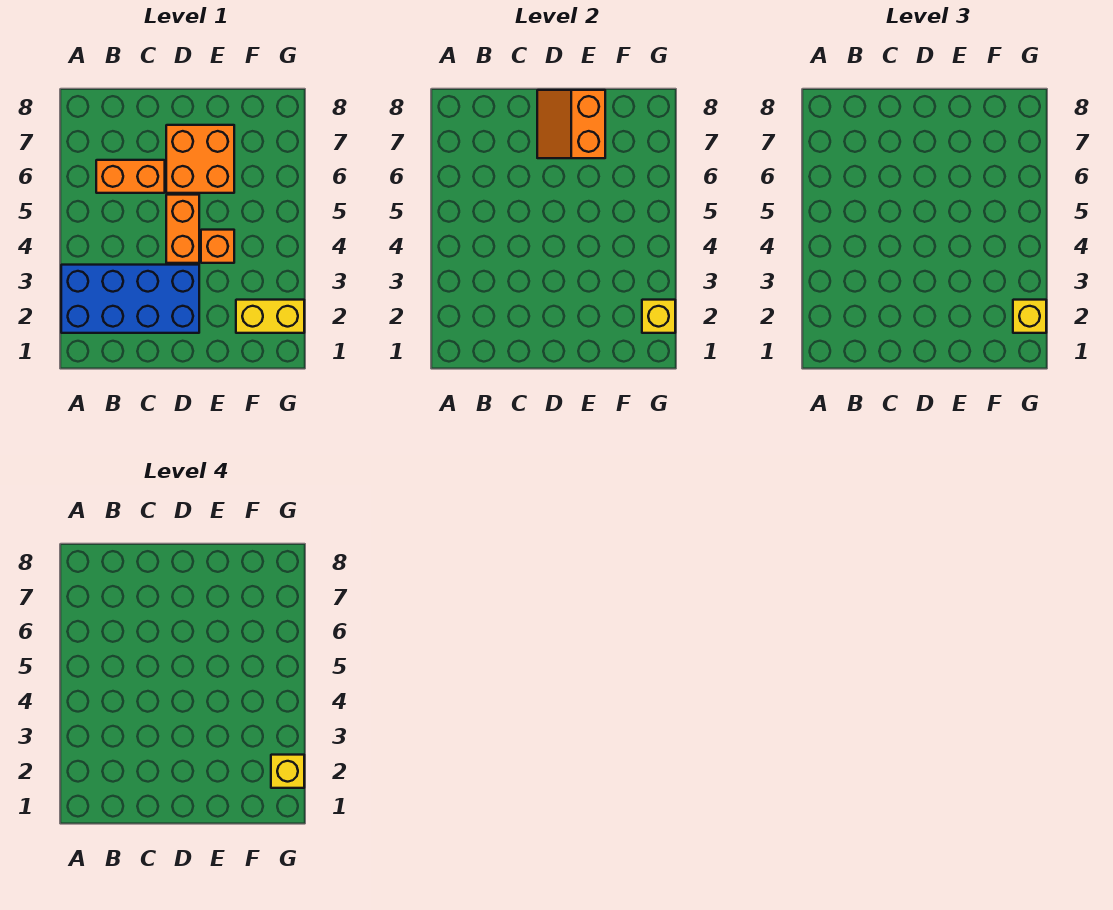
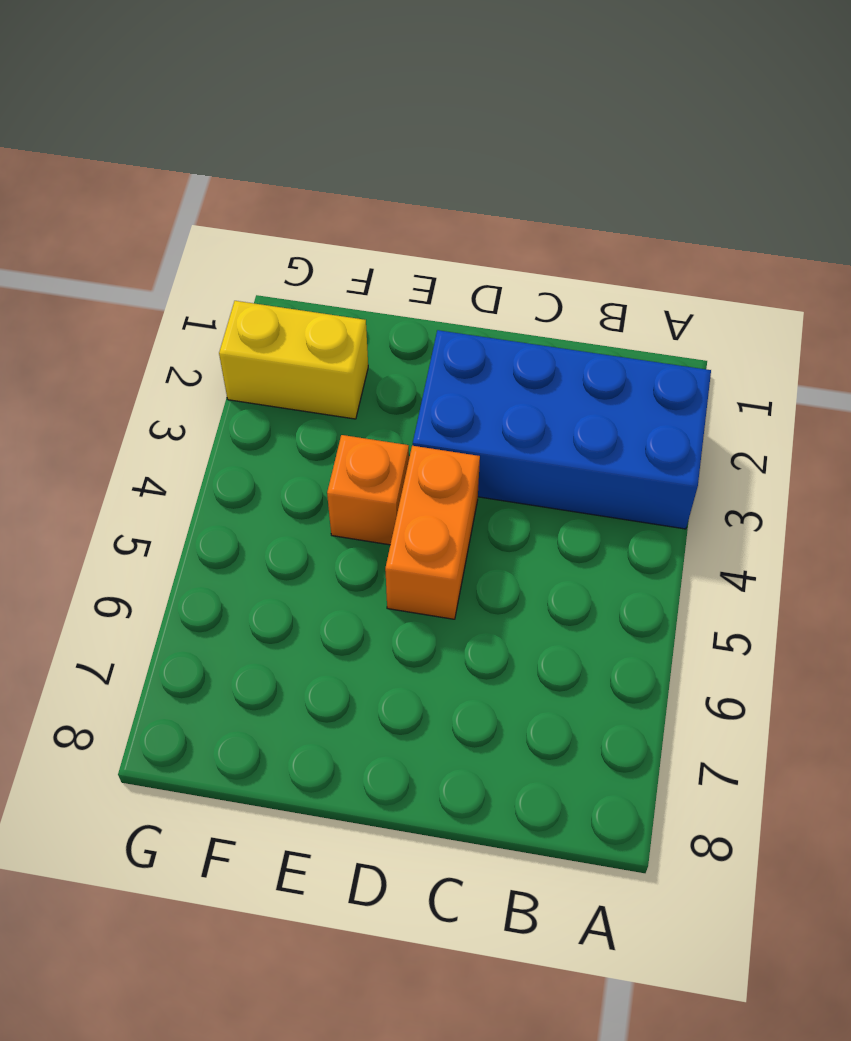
none -> orange 1x2 brick [96,160,165,193]
none -> orange 2x2 brick [166,125,234,193]

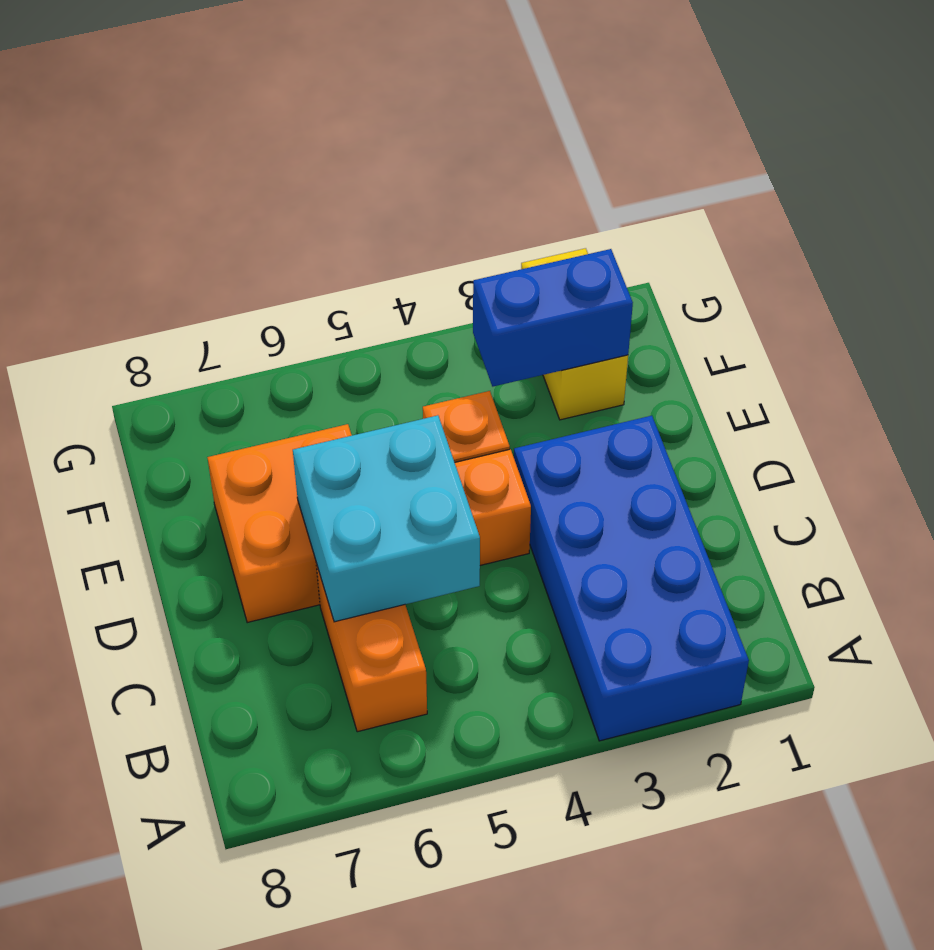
cyan 2x2 brick [293,415,480,622] -> none
blue 1x2 brick [473,249,633,387] -> none
none -> orange 2x2 slope [537,90,605,158]
none -> yellow 1x1 brick [642,300,675,333]

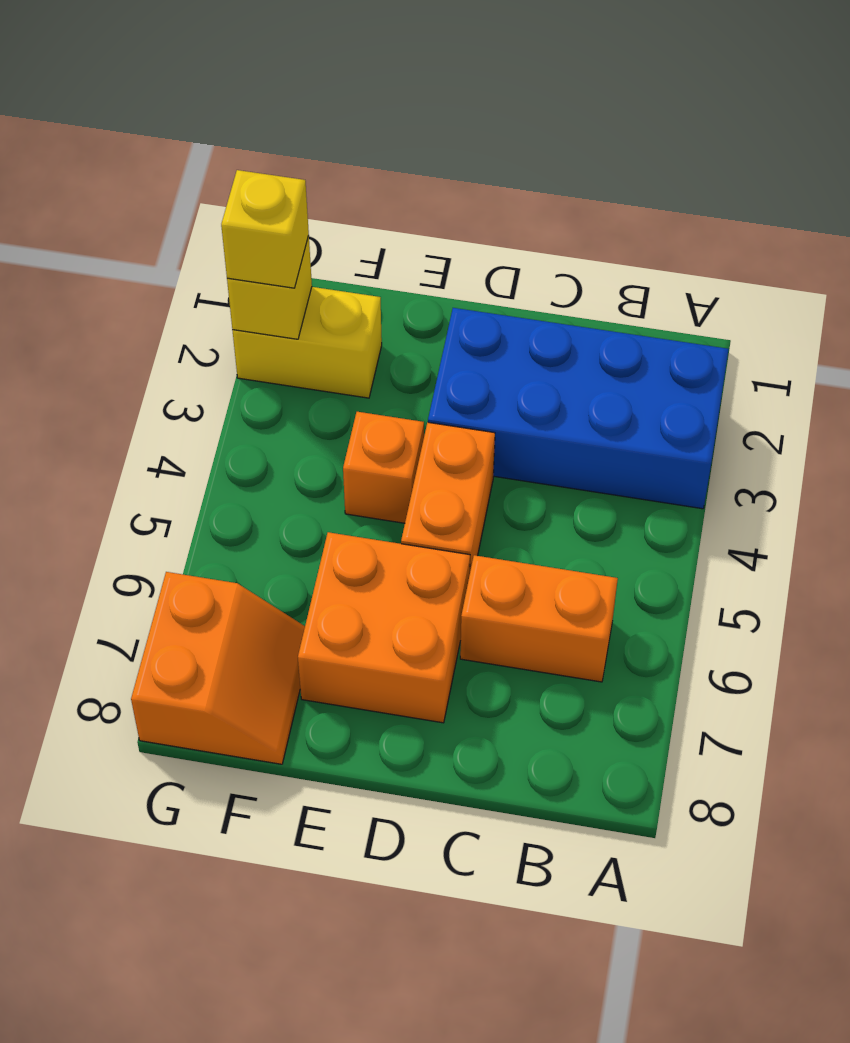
orange 2x2 slope [131,572,305,764] -> orange 2x2 slope moved to [537,90,605,158]
none -> yellow 1x1 brick [271,755,304,788]

